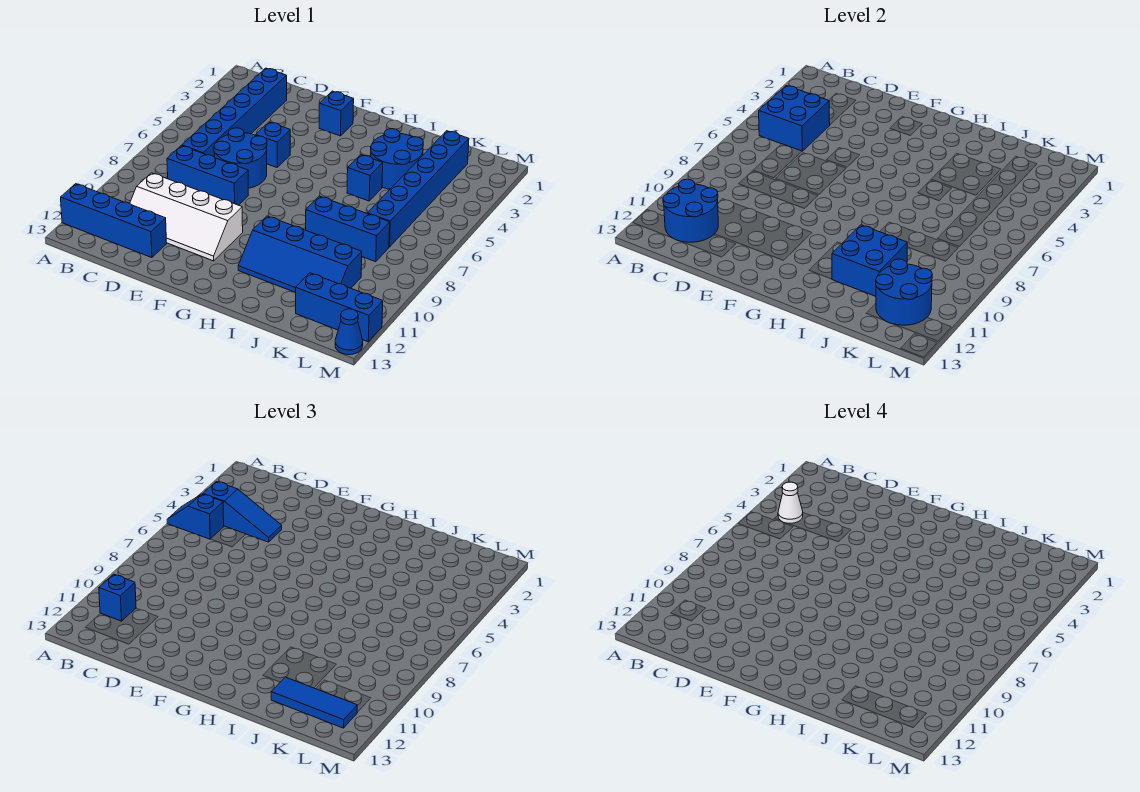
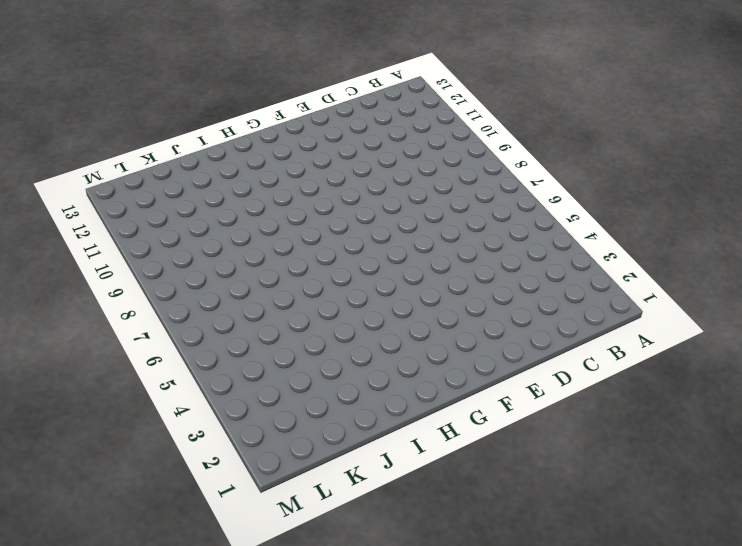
none -> blue 1x4 brick [61,184,167,258]
none -> blue 1x6 brick [182,68,287,157]
none -> blue 1x3 brick [167,146,248,205]

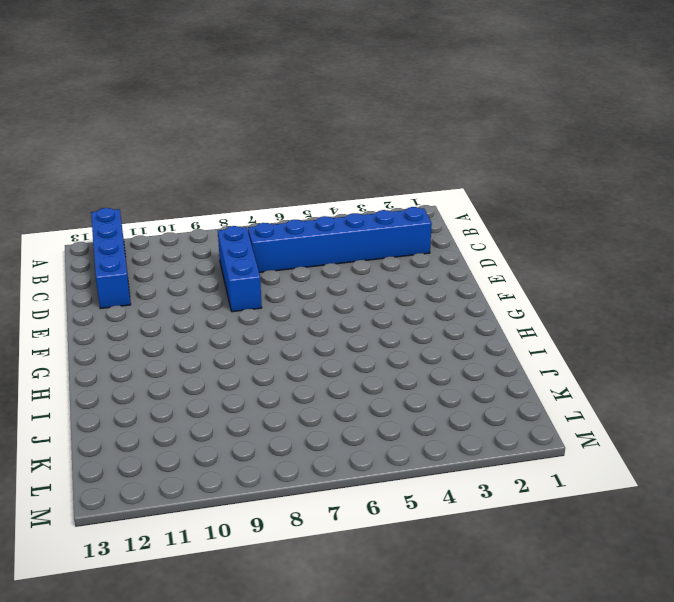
none -> white 2x4 slope [130,173,243,261]
none -> blue 2x2 round brick [214,128,267,188]
none -> blue 1x1 brick [256,122,290,167]

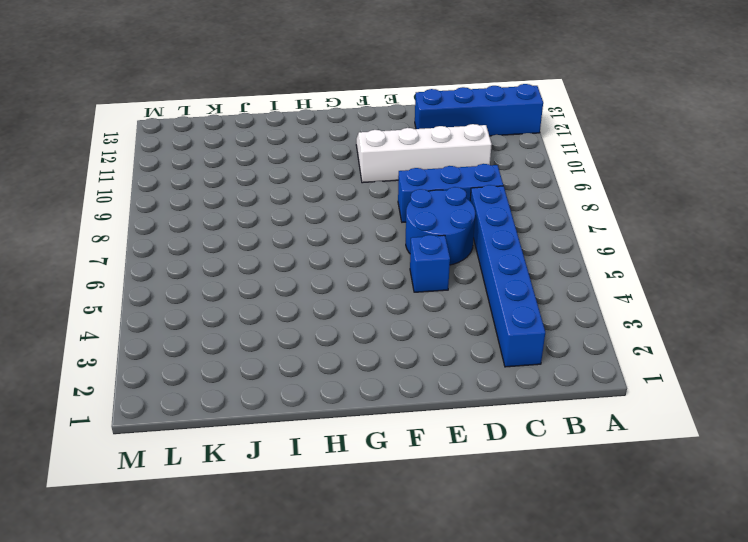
none -> blue 1x1 brick [319,91,354,136]
none -> blue 2x4 slope [238,216,362,293]
none -> blue 2x2 round brick [371,129,423,189]

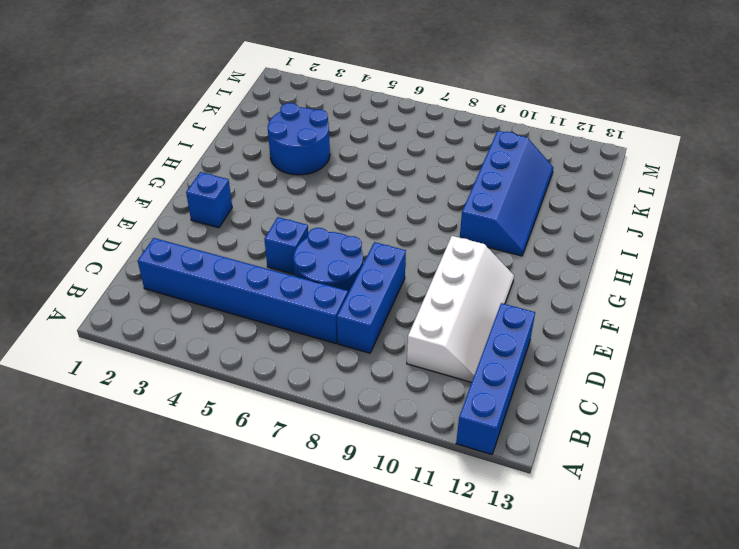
none -> blue 1x1 brick [347,155,383,201]
none -> blue 1x3 brick [306,196,390,262]
none -> blue 1x6 brick [367,131,469,247]

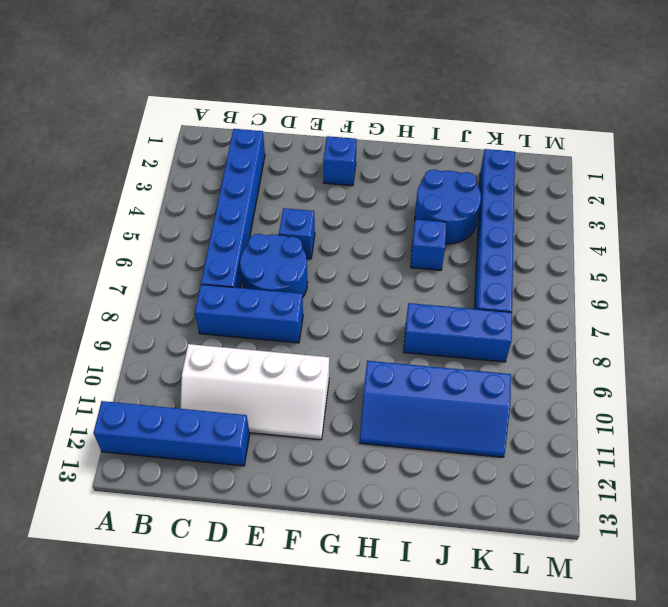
none -> blue 1x3 brick [296,273,383,342]
none -> blue 1x1 cone [335,309,363,355]
none -> blue 2x2 brick [759,86,830,151]

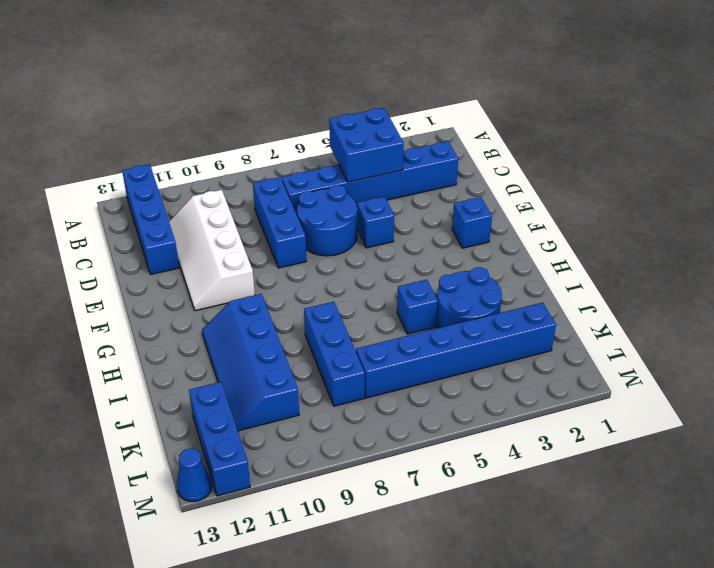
none -> blue 2x2 round brick [663,179,718,242]
none -> blue 2x2 brick [832,225,908,296]
none -> blue 2x2 round brick [876,259,932,325]

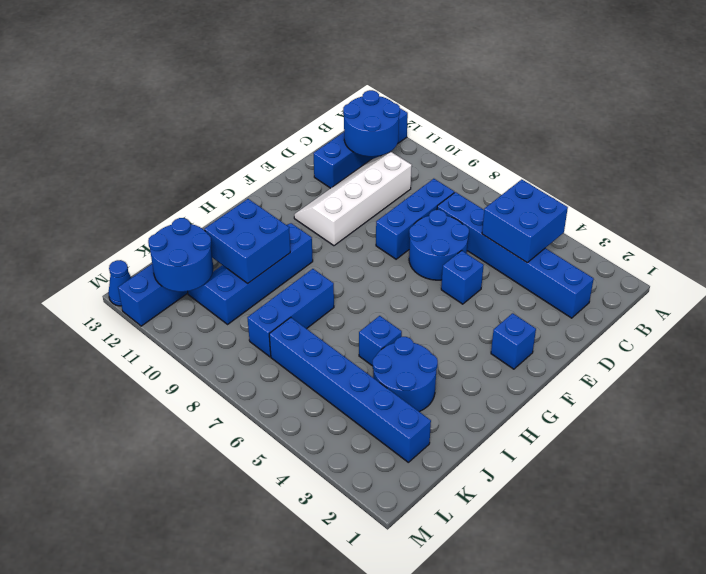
none -> blue 1x2 slope [167,494,224,539]
none -> blue 1x3 slope [203,482,282,542]
none -> blue 1x1 brick [99,574,136,621]

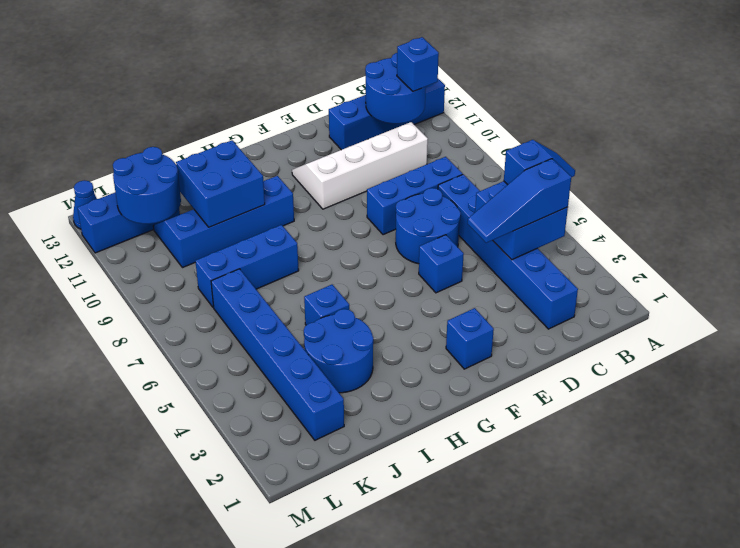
none -> blue 1x3 tile [271,677,357,728]
none -> white 1x1 cone [778,482,803,523]

